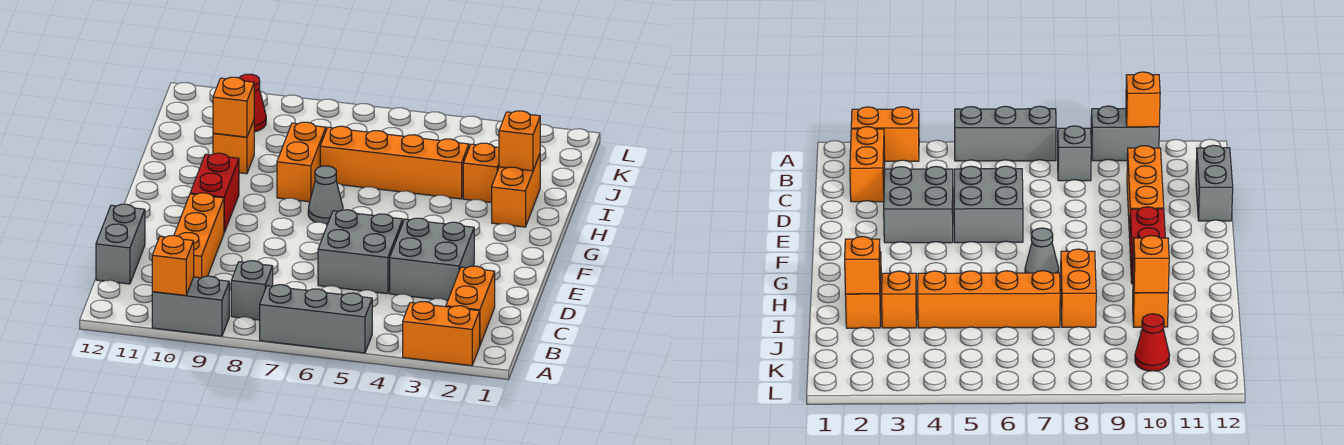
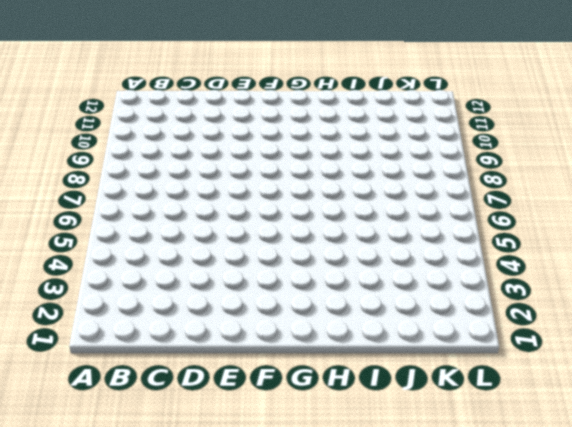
none -> orange 1x2 brick [403,302,480,366]
none -> grey 1x3 brick [260,285,372,353]
none -> grey 1x2 brick [152,276,229,336]

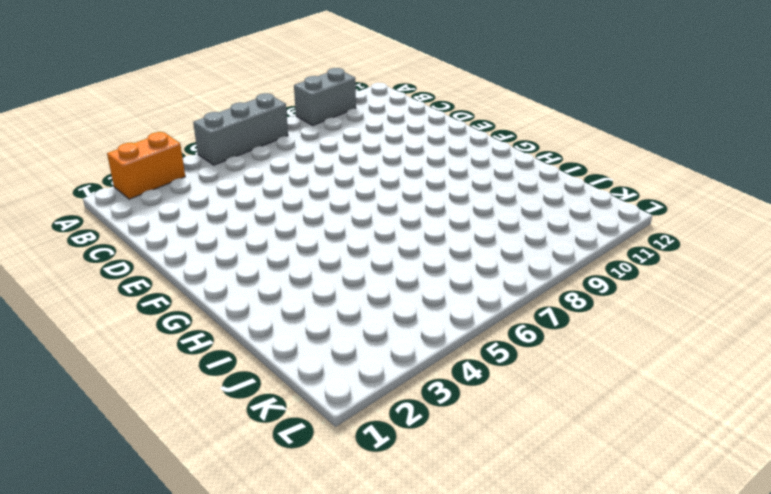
none -> orange 1x2 brick [446,266,495,345]
none -> grey 1x1 brick [231,261,273,320]
none -> orange 1x3 brick [174,193,224,278]

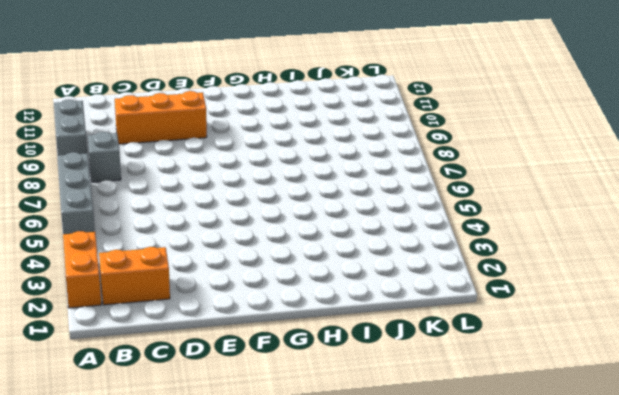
none -> grey 1x2 brick [96,204,145,284]
none -> grey 2x2 brick [390,218,474,301]
none -> grey 2x2 brick [318,210,403,294]

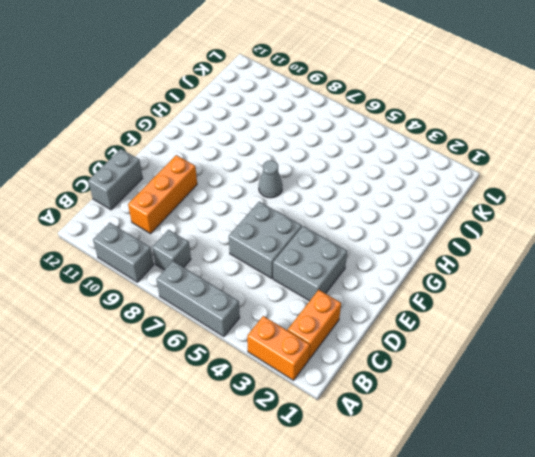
none -> red 1x2 brick [190,153,239,232]
none -> orange 1x2 brick [492,154,540,227]
none -> orange 1x2 brick [277,122,326,202]

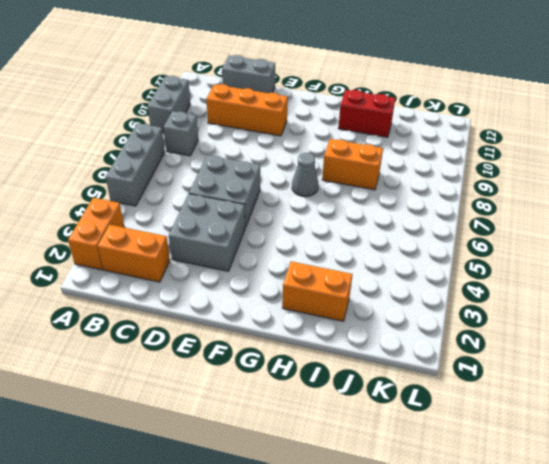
red 1x2 brick [338,90,395,137] -> red 1x2 brick moved to [190,153,239,232]
none -> orange 1x1 brick [463,143,499,202]
none -> orange 1x4 brick [320,126,469,199]
none -> orange 1x1 brick [213,121,254,174]

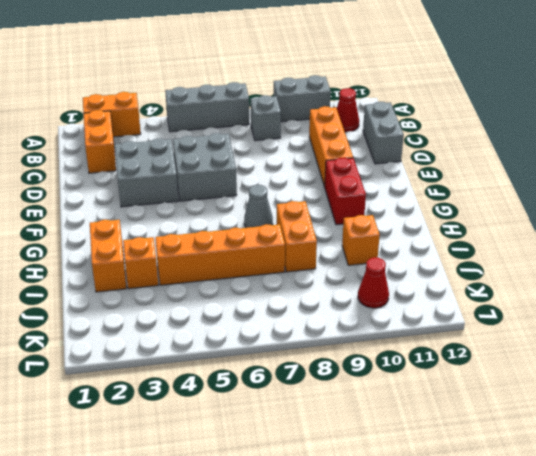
red 1x1 cone [337,88,359,132] -> none
none -> orange 1x1 brick [152,236,194,295]
none -> orange 1x1 brick [499,111,540,171]
none -> orange 1x1 brick [213,77,254,137]

